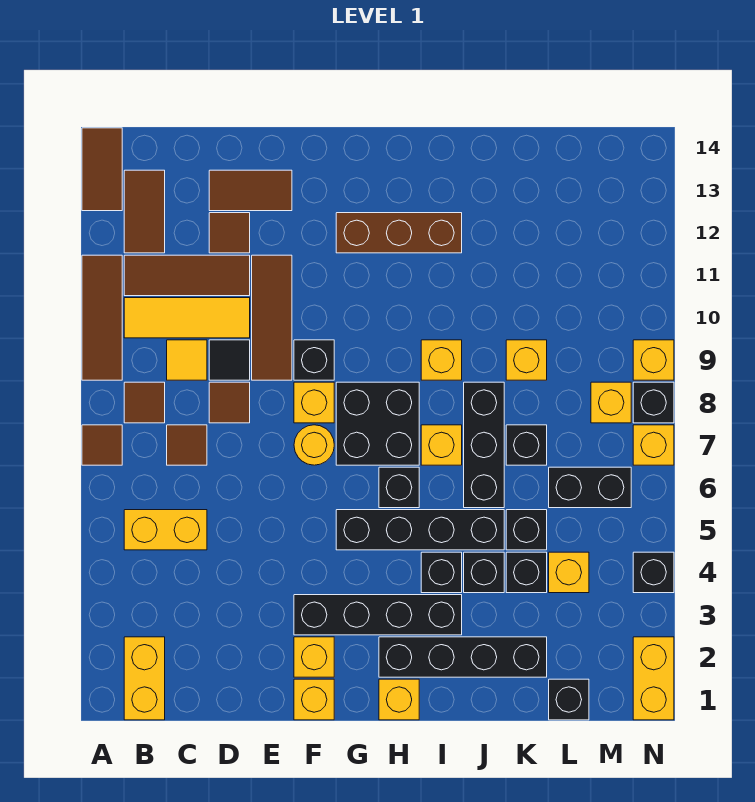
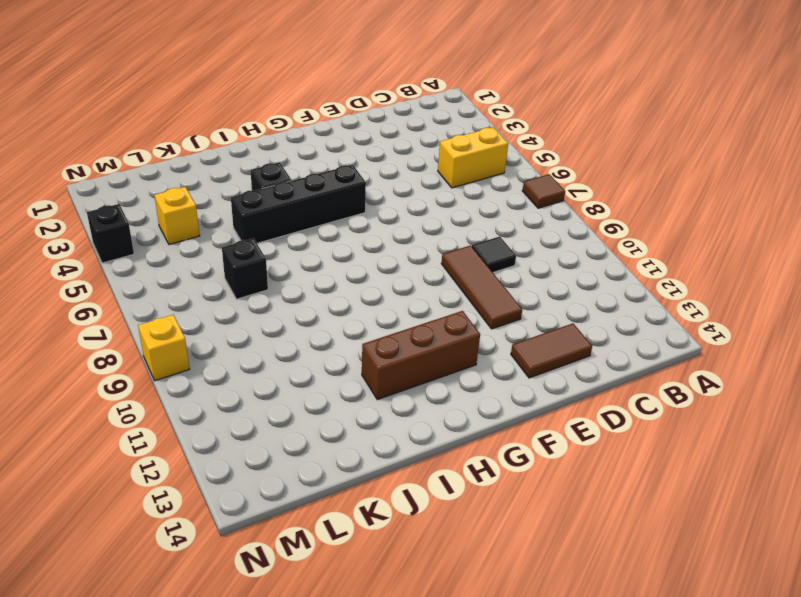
none -> brown 1x3 tile [82,255,122,380]
none -> brown 1x2 tile [82,128,122,211]
none -> yellow 1x2 brick [124,637,165,720]
none -> brown 1x1 tile [124,382,165,423]

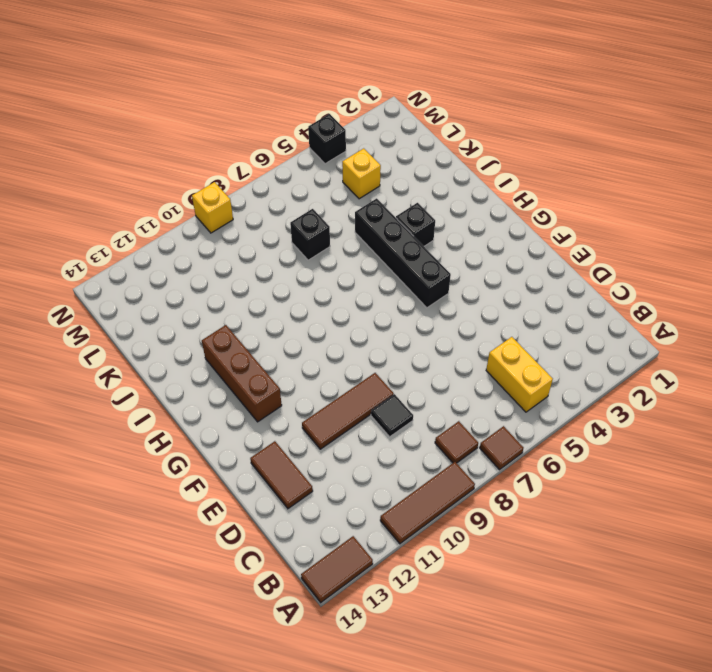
none -> yellow 1x2 brick [124,637,165,720]
none -> yellow 1x3 tile [124,298,250,338]
none -> brown 1x3 tile [124,255,250,296]
none -> brown 1x2 tile [124,170,165,253]

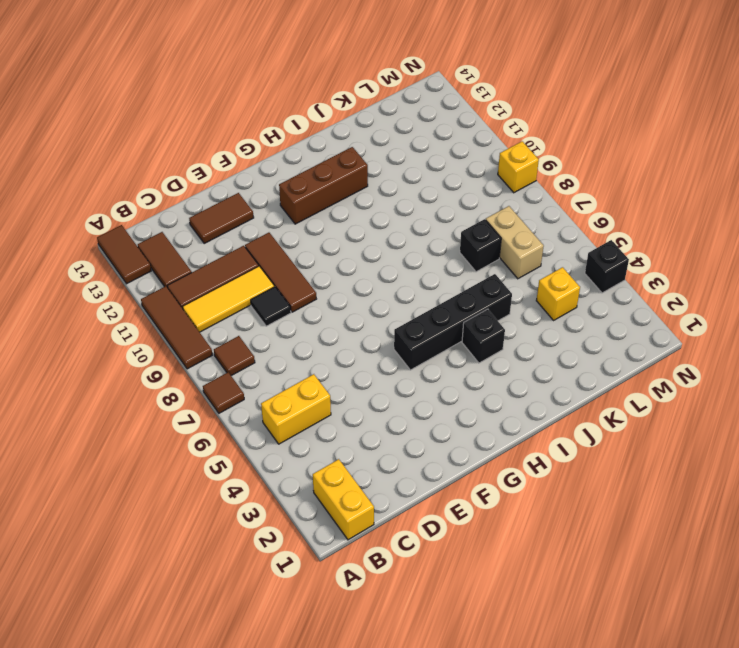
tan 1x2 brick [486,206,544,279] -> black 1x2 brick [549,467,631,508]
none -> brown 1x1 tile [167,425,207,465]
none -> yellow 1x1 tile [167,340,207,380]
none -> brown 1x1 tile [209,382,250,423]
none -> brown 1x1 tile [209,213,250,253]

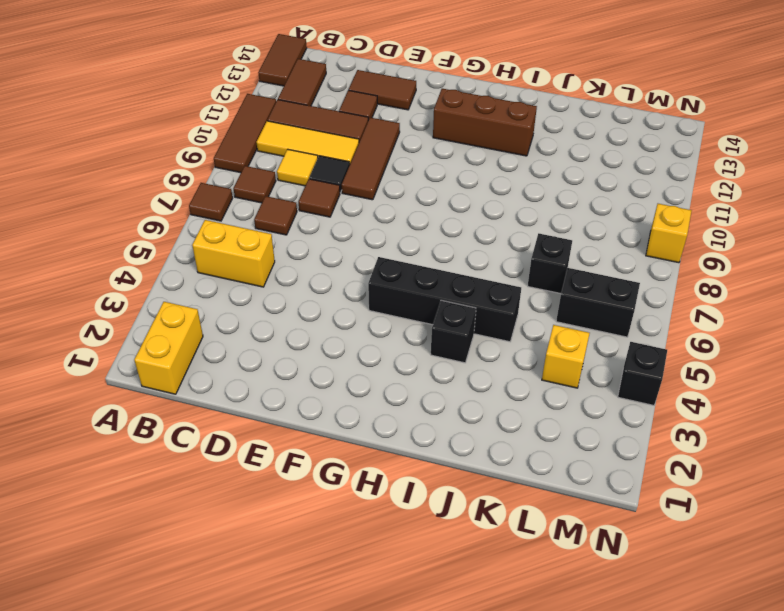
none -> yellow 1x1 brick [294,679,334,720]
none -> yellow 1x1 brick [294,637,334,677]
none -> black 1x4 brick [294,595,462,635]
none -> yellow 1x1 round brick [294,425,334,465]

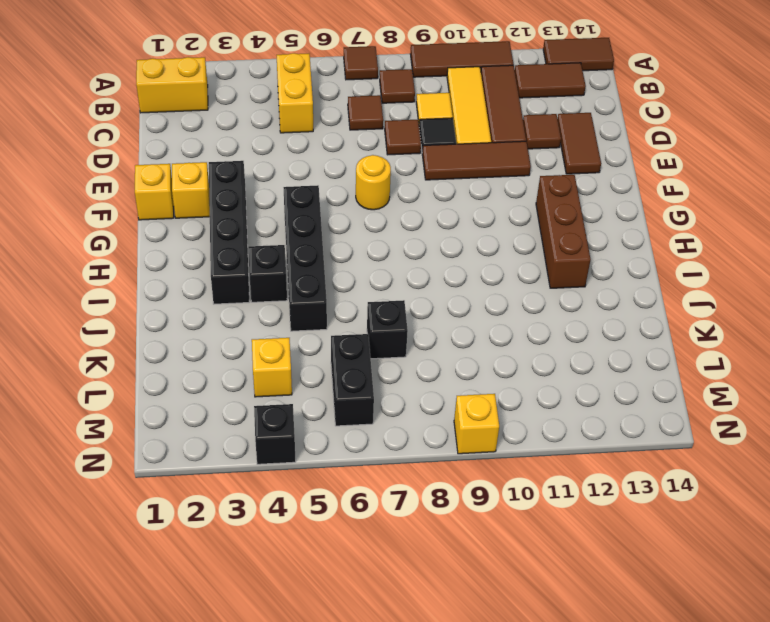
none -> yellow 1x1 brick [294,382,334,423]
none -> black 1x1 brick [294,340,334,380]
none -> black 2x2 brick [336,382,419,465]
none -> yellow 1x1 brick [379,679,419,720]

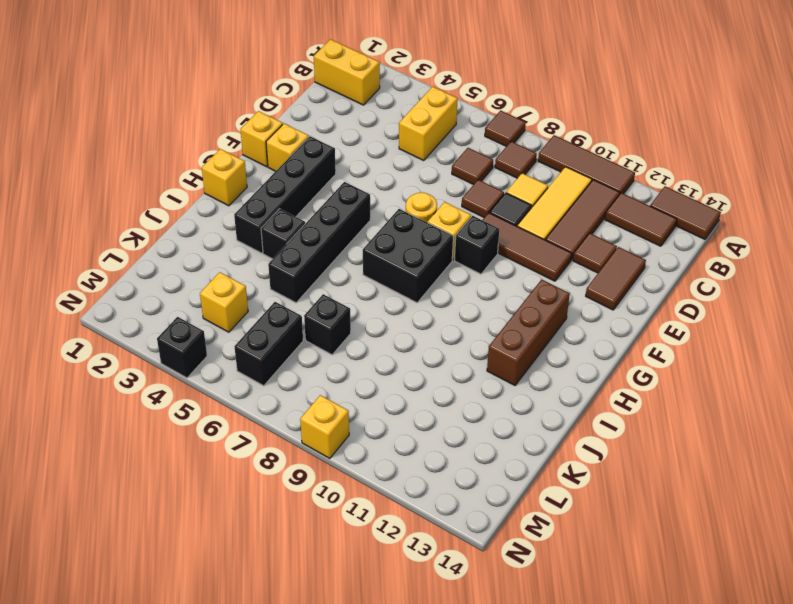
none -> black 1x4 brick [379,637,547,677]
none -> black 1x1 brick [379,467,419,508]
none -> yellow 1x1 brick [421,425,462,465]
none -> yellow 1x1 brick [421,340,462,380]

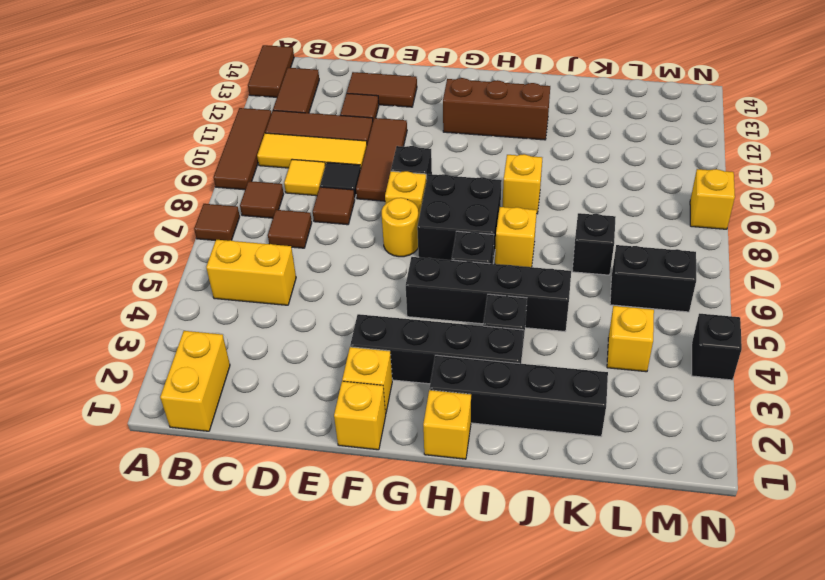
none -> black 1x1 brick [464,552,504,593]
none -> black 1x3 brick [464,382,504,508]
none -> black 1x1 brick [506,552,547,593]
none -> black 1x1 brick [506,510,547,550]

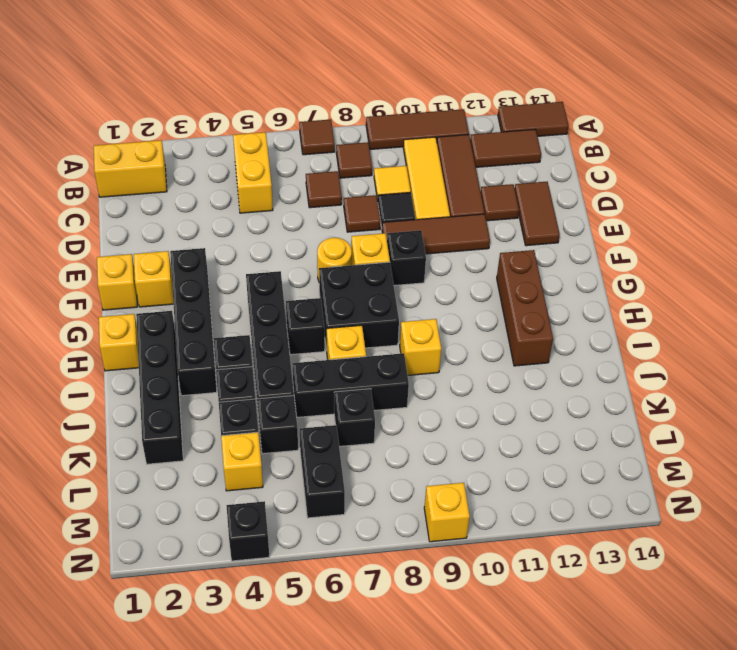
none -> yellow 1x1 brick [506,340,547,380]
none -> black 1x1 brick [549,679,589,720]
none -> yellow 1x1 brick [591,382,631,423]
none -> yellow 1x2 brick [633,637,674,720]

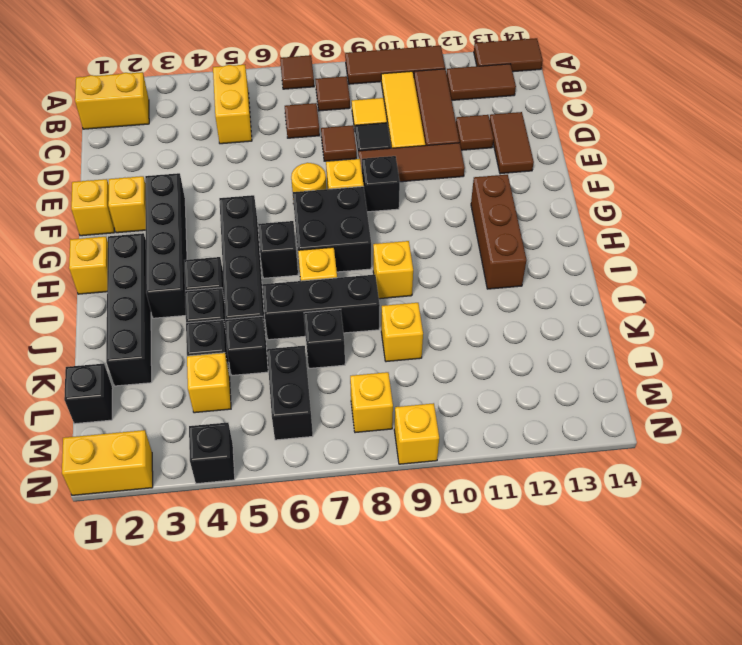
none -> yellow 1x1 brick [633,425,674,465]
none -> black 1x1 brick [633,382,674,423]

